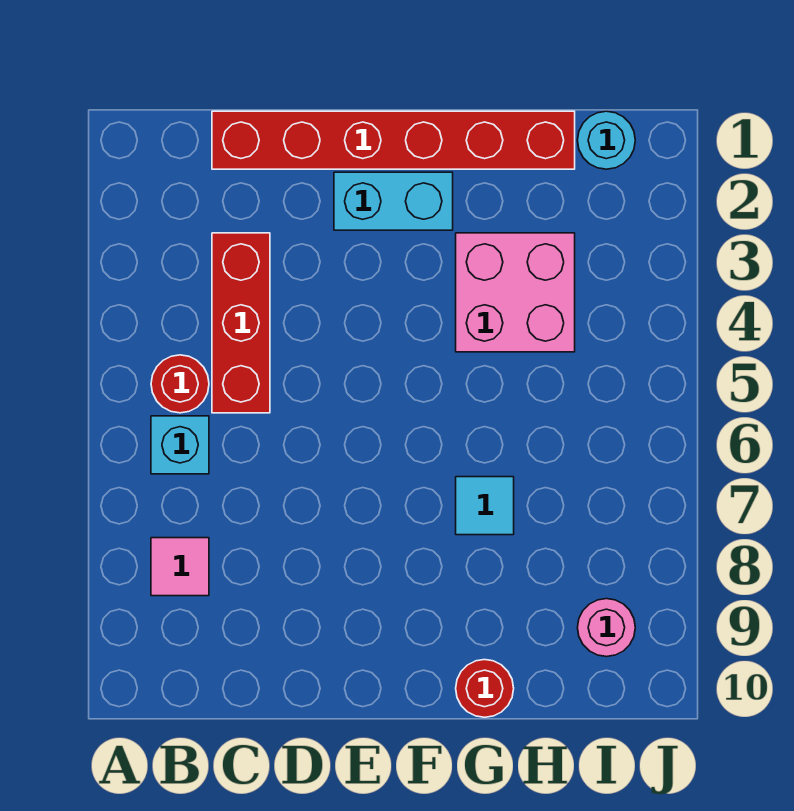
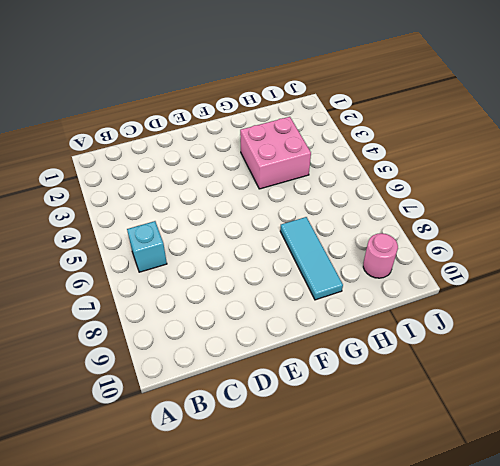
cyan 1x3 tile [280,217,343,300] -> cyan 1x1 tile [456,477,514,535]
none -> red 1x1 round brick [151,355,209,413]
none -> pink 1x1 tile [151,538,209,596]

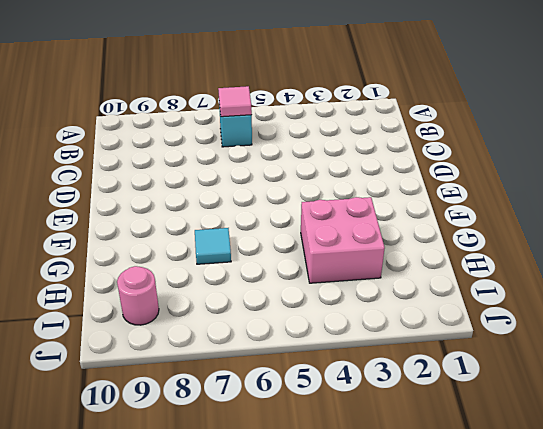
pink 1x1 tile [218,86,252,117] -> pink 1x1 tile moved to [151,538,209,596]
none -> red 1x1 round brick [151,355,209,413]
none -> red 1x6 brick [212,111,575,169]

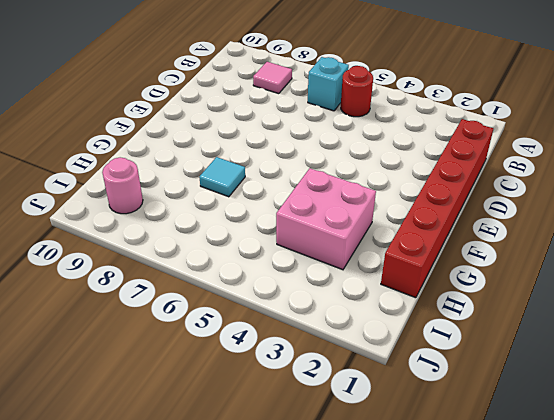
none -> red 1x3 brick [212,233,270,413]
none -> cyan 1x2 brick [334,172,453,230]

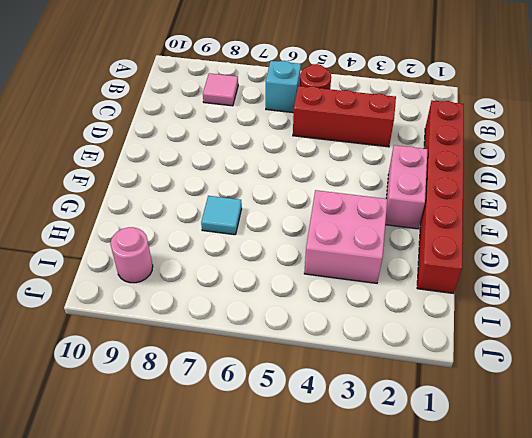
pink 1x2 brick [385,145,428,229] -> cyan 1x2 brick [334,172,453,230]
none -> red 1x1 round brick [456,660,514,717]
none -> cyan 1x1 round brick [577,111,635,169]

